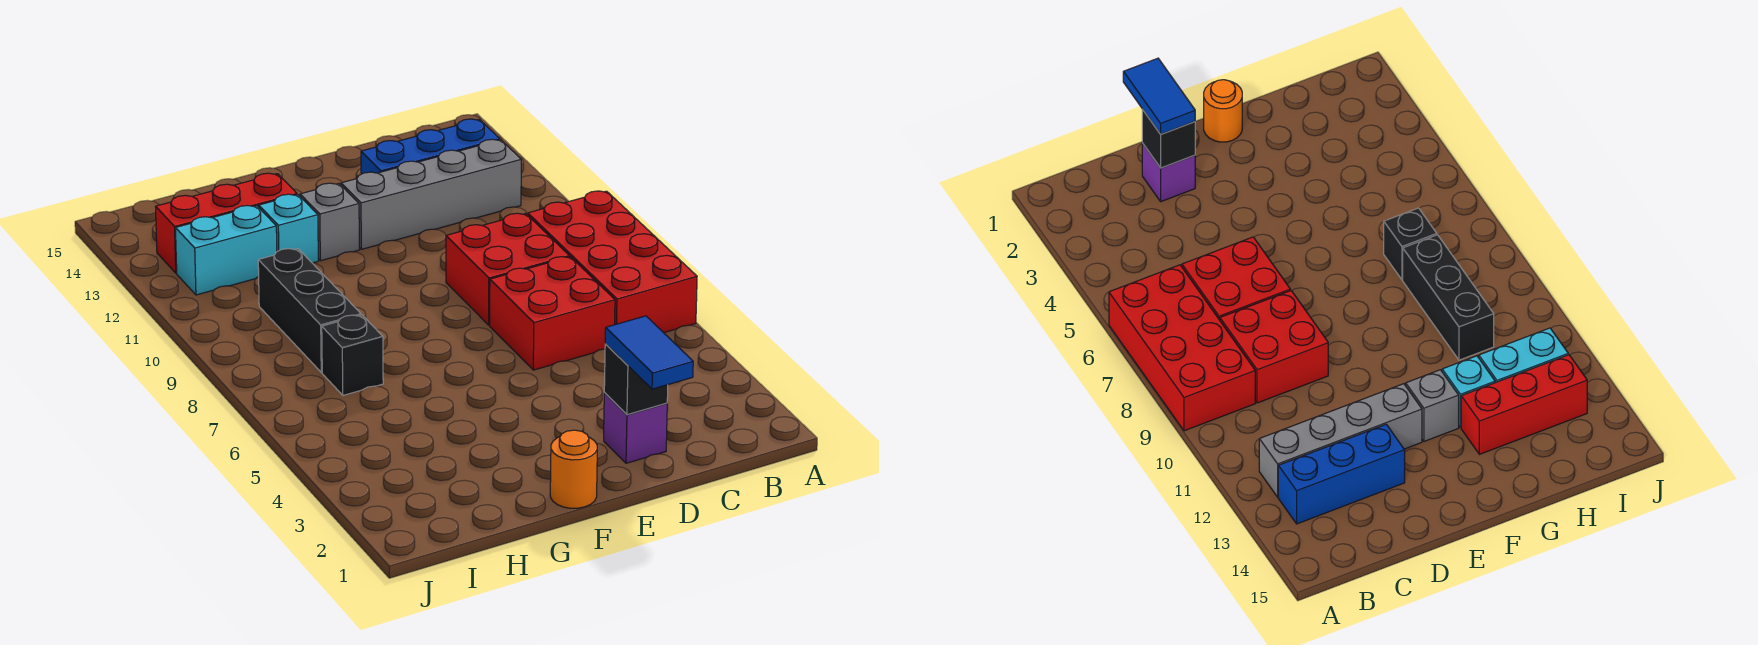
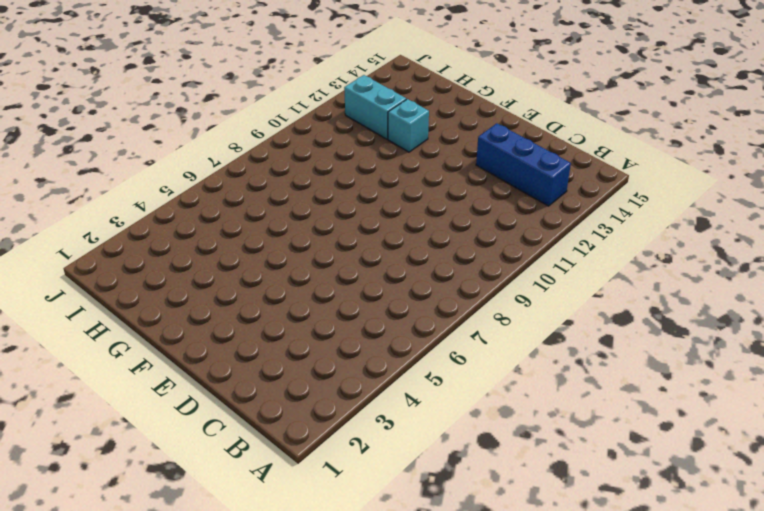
none -> red 2x4 brick [528,191,697,333]
none -> grey 1x4 brick [341,139,521,249]
none -> red 2x2 brick [490,257,615,370]

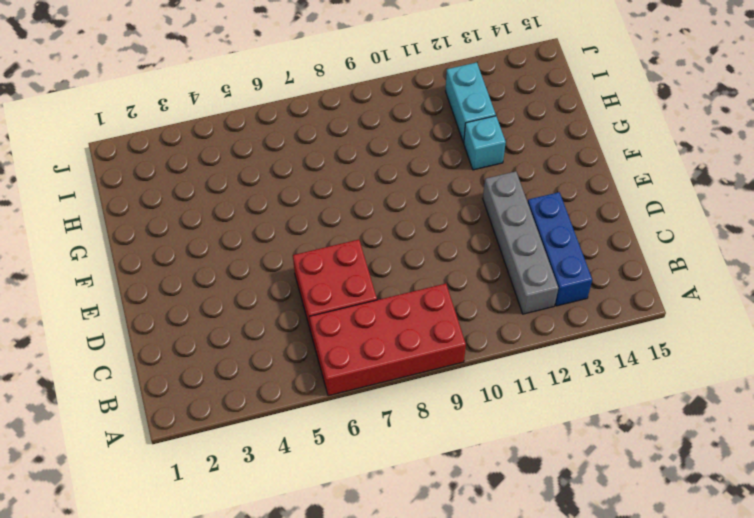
none -> red 2x2 brick [446,213,569,325]
none -> purple 1x1 brick [604,393,667,463]
none -> orange 1x1 round brick [550,430,597,508]

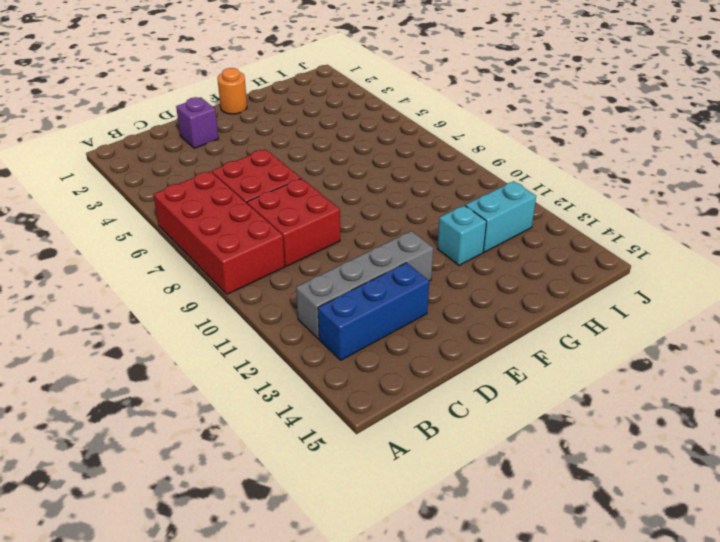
none -> grey 1x1 brick [300,183,359,261]
none -> red 1x3 brick [156,173,297,273]
none -> black 1x1 brick [322,315,383,395]

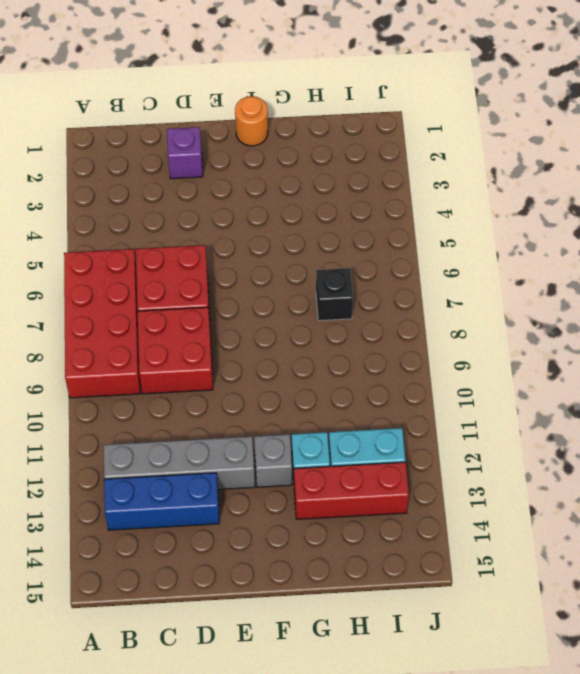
none -> black 1x3 brick [258,249,361,373]
none -> black 1x1 brick [604,344,668,415]
none -> blue 1x2 tile [605,316,693,389]

